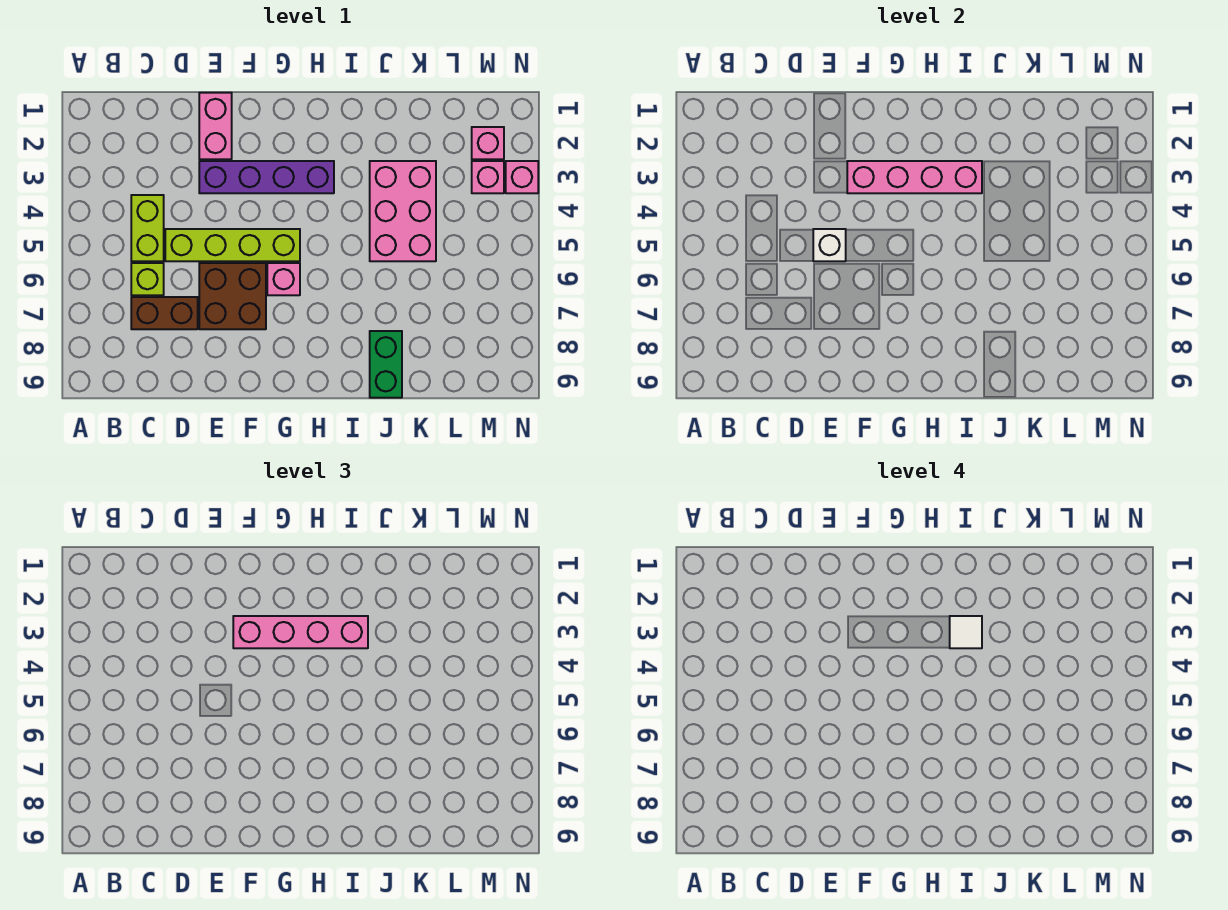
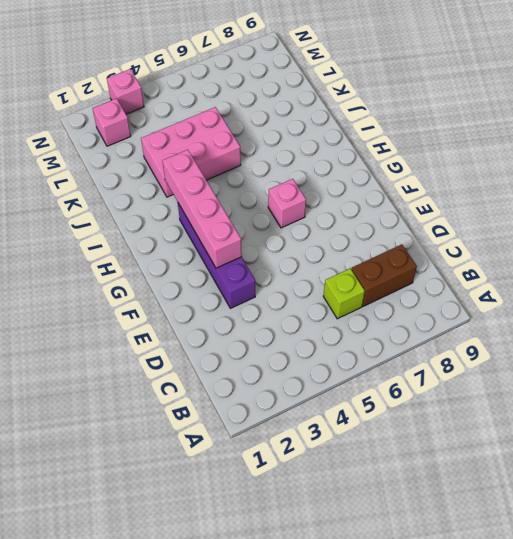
brown 1x2 brick [351,244,417,306] -> brown 1x2 brick turned to [131,297,198,329]
none -> lime 1x2 brick [131,195,164,261]
none -> lime 1x4 brick [165,229,300,261]
none -> pink 1x2 brick [199,93,232,159]

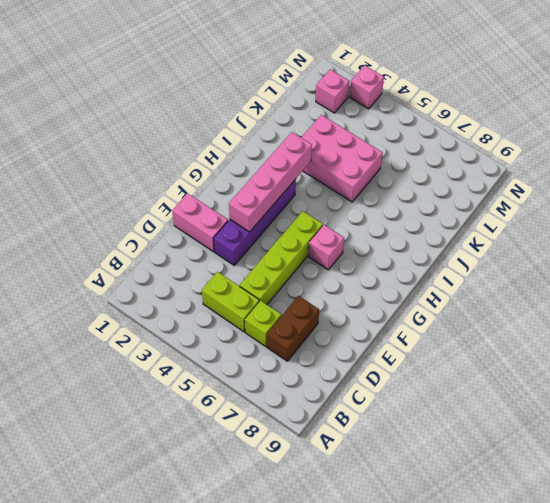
none -> brown 2x2 brick [199,263,266,329]
none -> green 1x2 brick [370,331,402,398]
none -> pink 1x1 brick [472,161,504,193]

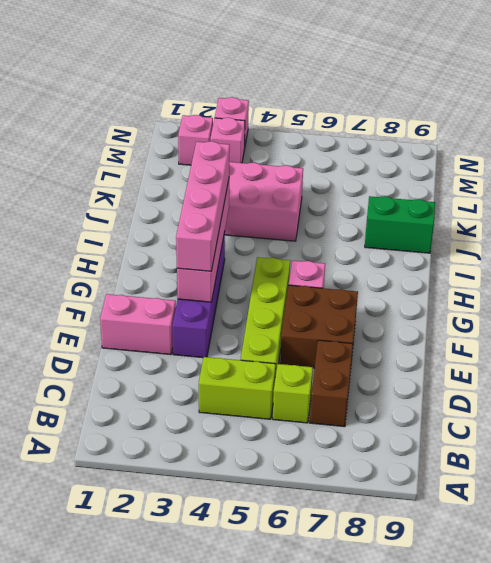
none -> white 1x1 brick [813,229,846,261]
none -> white 1x1 tile [950,616,982,648]

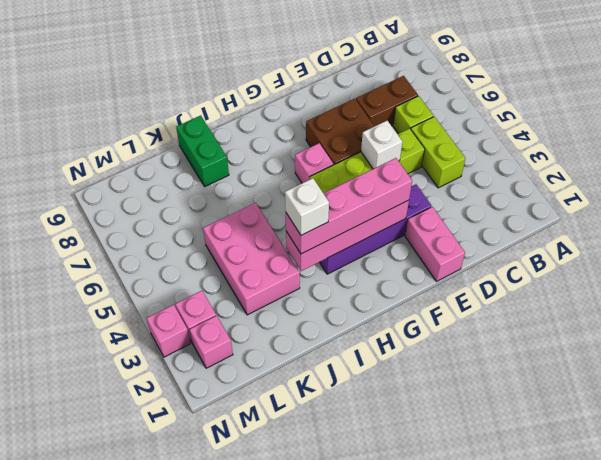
white 1x1 brick [285,178,329,235] -> white 1x1 tile [950,616,982,648]

